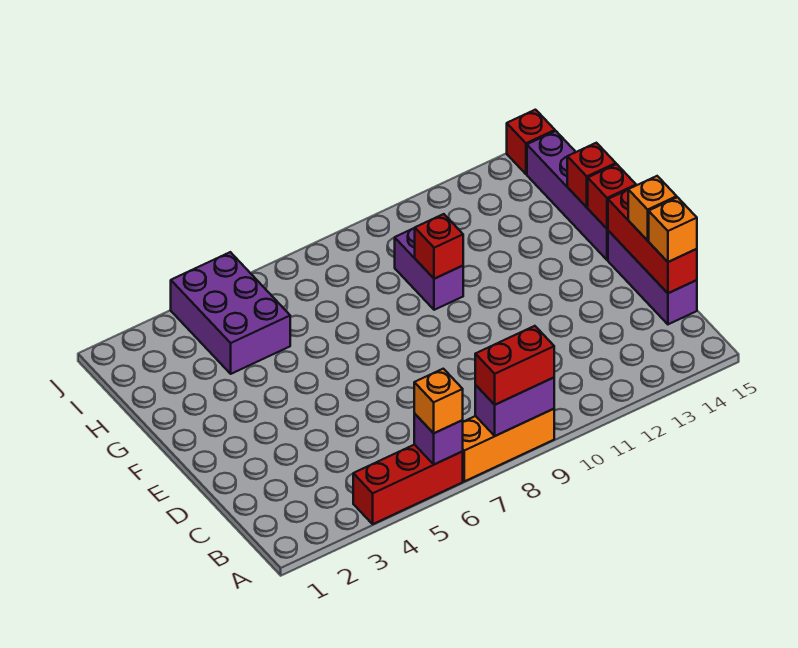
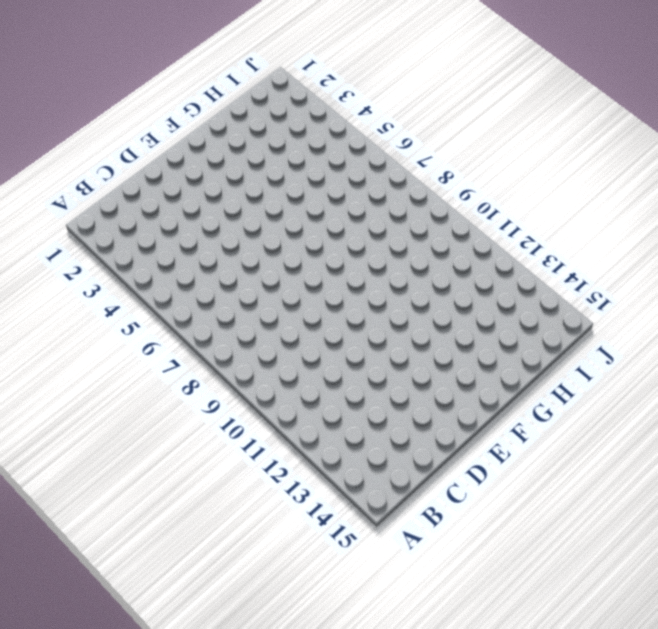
none -> red 1x3 brick [353,445,463,524]
none -> orange 1x3 brick [462,409,554,481]
none -> purple 1x3 brick [608,231,697,324]

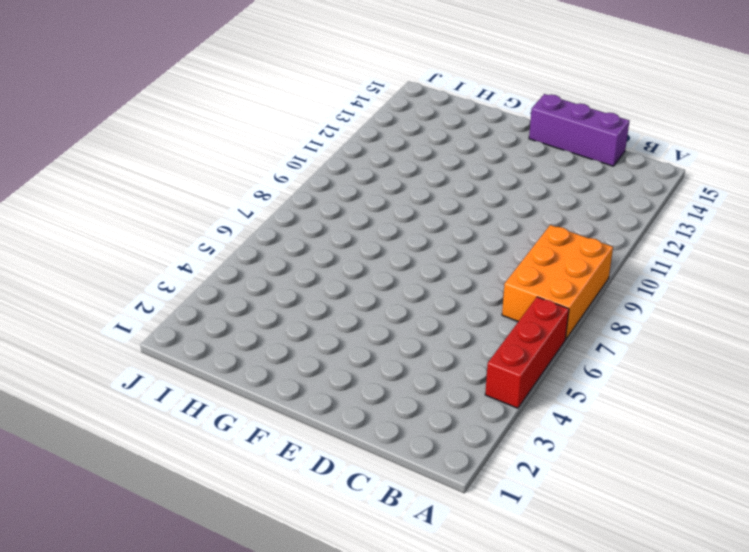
orange 2x3 brick [502,225,613,340] -> orange 1x3 brick [462,409,554,481]
none -> purple 1x4 brick [527,131,608,260]
none -> purple 1x2 brick [395,228,463,310]
none -> purple 2x3 brick [171,252,290,374]

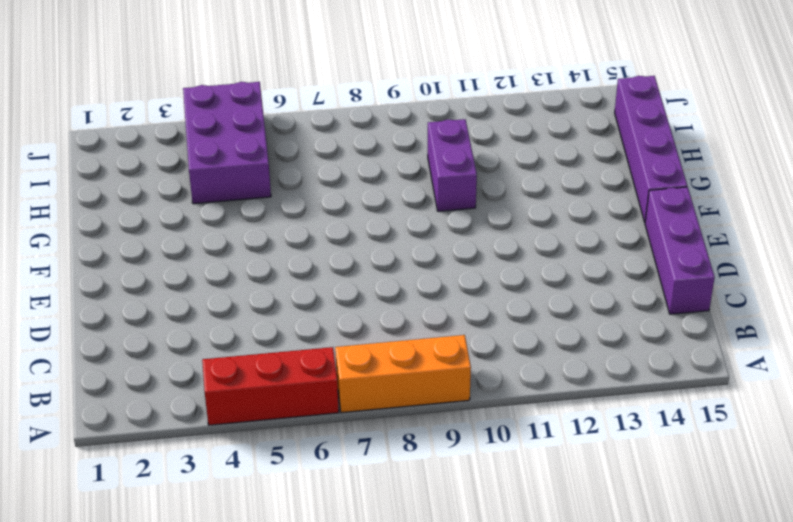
none -> red 1x1 brick [507,110,555,174]
none -> purple 1x1 brick [414,414,463,464]
none -> purple 1x2 brick [475,378,554,436]

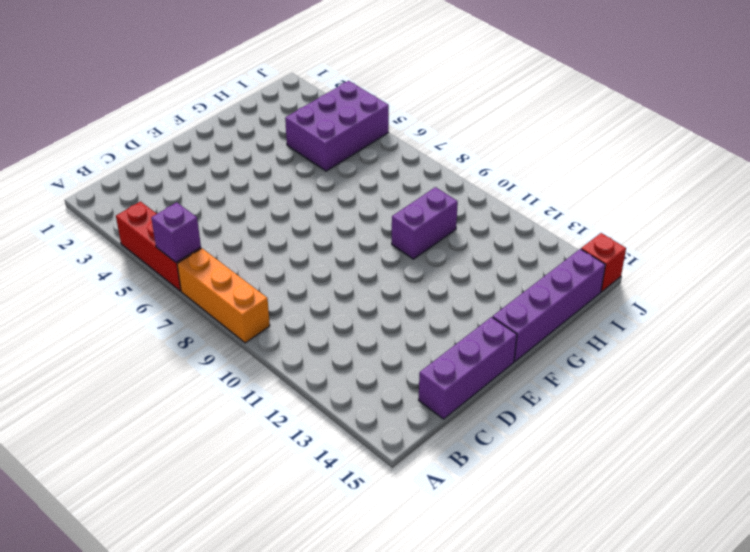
none -> purple 1x2 brick [475,378,554,436]
none -> red 1x3 brick [608,190,697,293]
none -> red 1x1 brick [588,164,636,229]

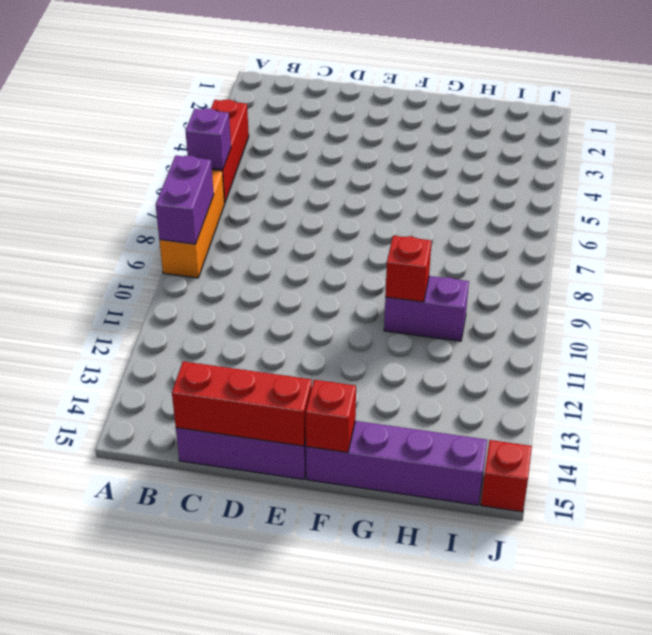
none -> purple 2x3 brick [171,252,290,374]
none -> red 1x1 brick [567,143,616,207]
none -> orange 1x1 brick [414,369,463,433]

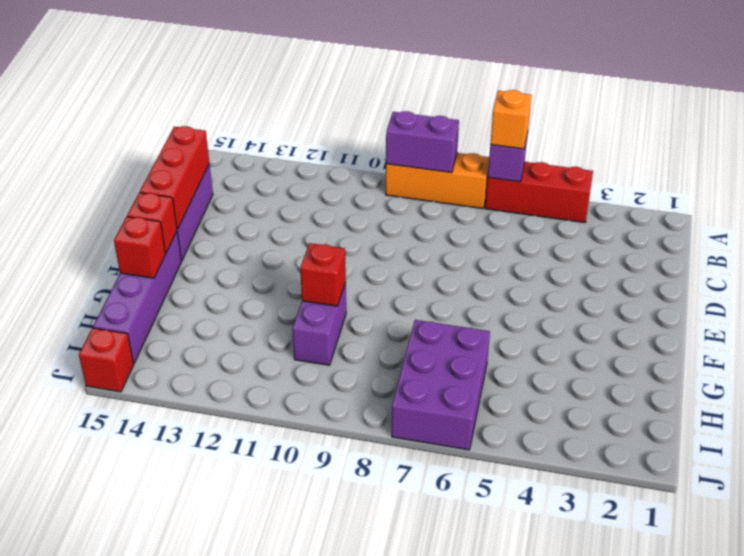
purple 2x3 brick [392,320,490,450] -> purple 2x3 brick moved to [171,252,290,374]
none -> red 1x2 brick [475,326,554,405]
none -> orange 1x1 brick [649,197,697,262]
none -> orange 1x1 brick [628,176,677,241]

